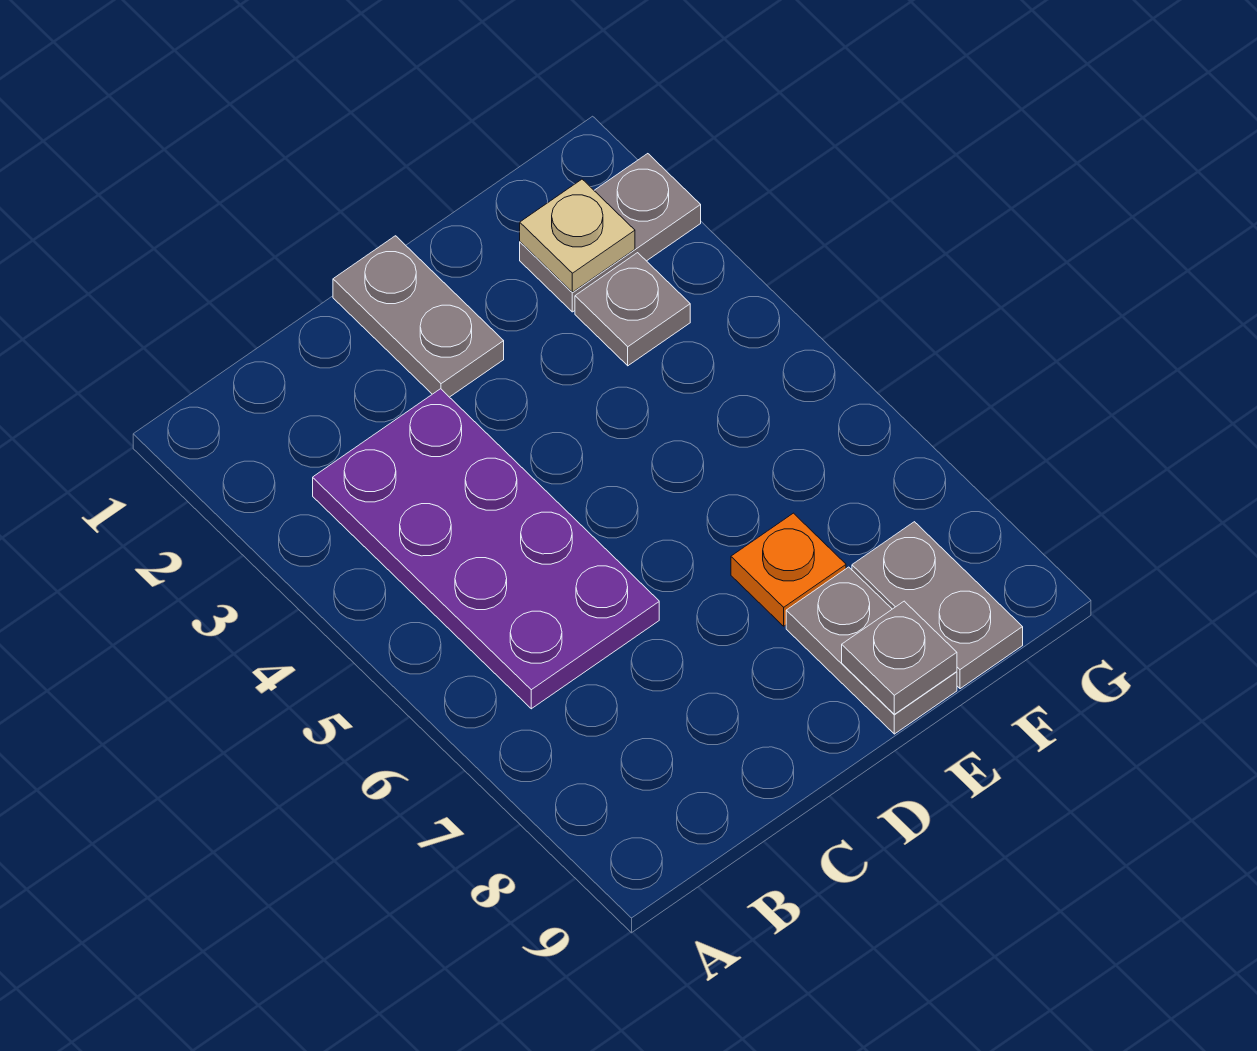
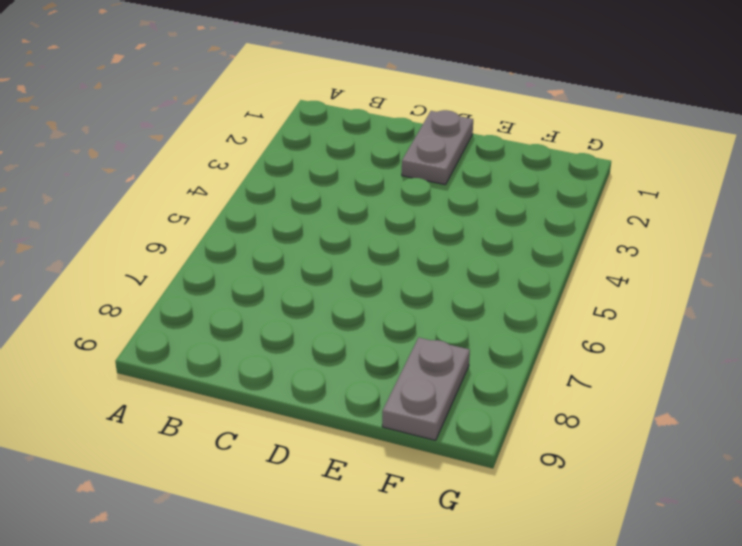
none -> purple 2x4 plate [313,389,659,709]
none -> orange 1x1 plate [731,513,846,626]

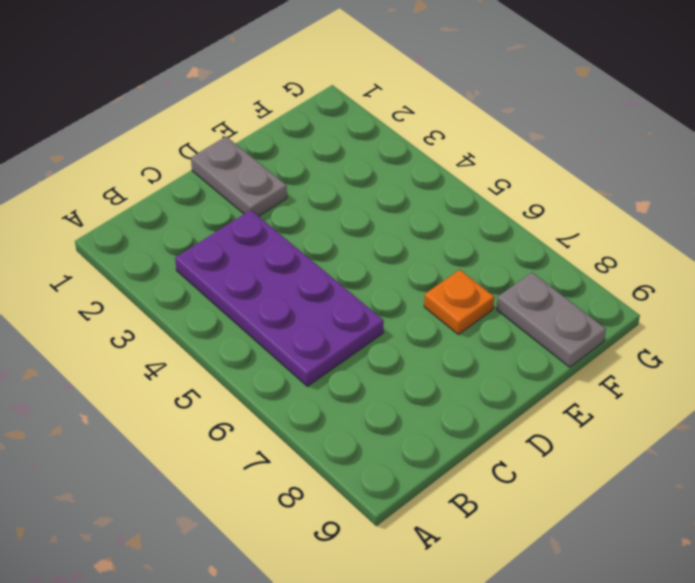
none -> grey 1x2 plate [786,567,957,734]
none -> grey 1x2 plate [520,154,701,312]

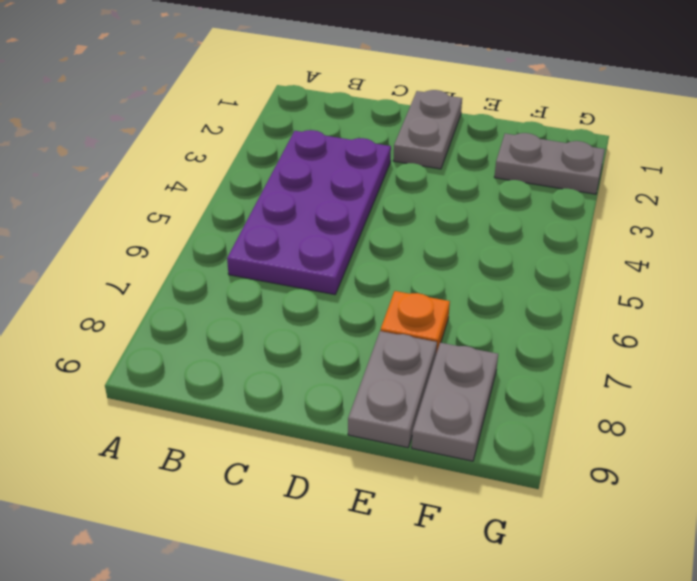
none -> grey 1x1 plate [575,253,690,366]
none -> grey 1x1 plate [842,601,957,714]

